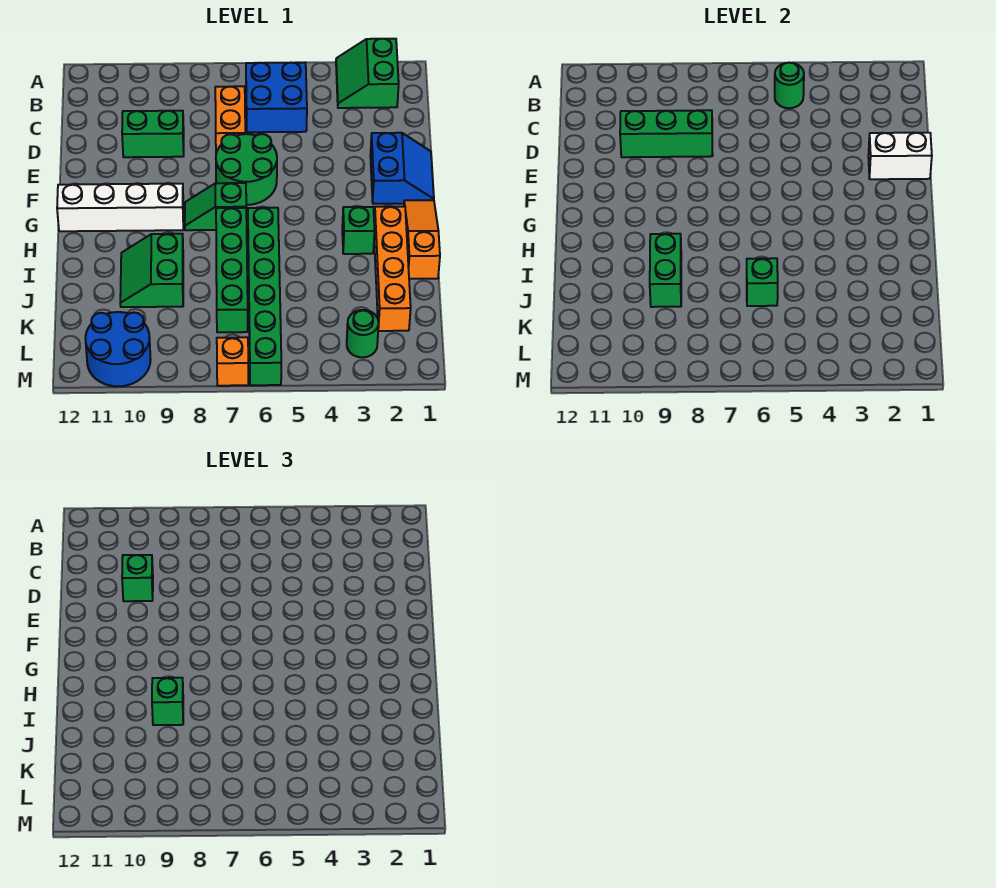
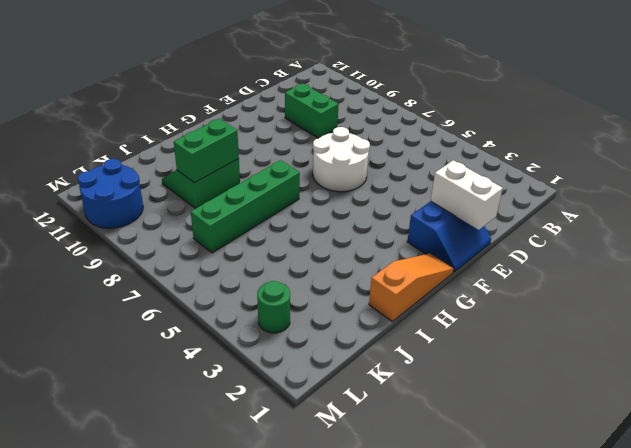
white 2x2 round brick [313,127,370,192] -> green 2x2 round brick [216,134,277,205]
none -> green 2x2 slope [336,39,399,108]
none -> blue 2x2 brick [246,62,307,132]
none -> orange 1x2 brick [215,86,245,153]

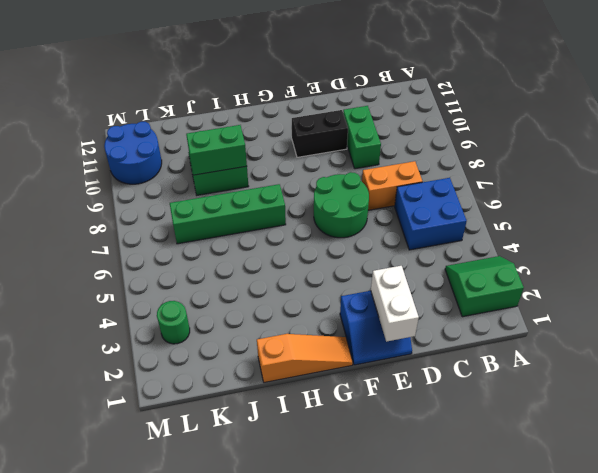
black 1x2 brick [292,110,348,157] -> none
none -> green 1x2 slope [185,183,246,230]
none -> white 1x4 brick [57,184,183,231]
none -> orange 1x4 brick [374,207,411,331]

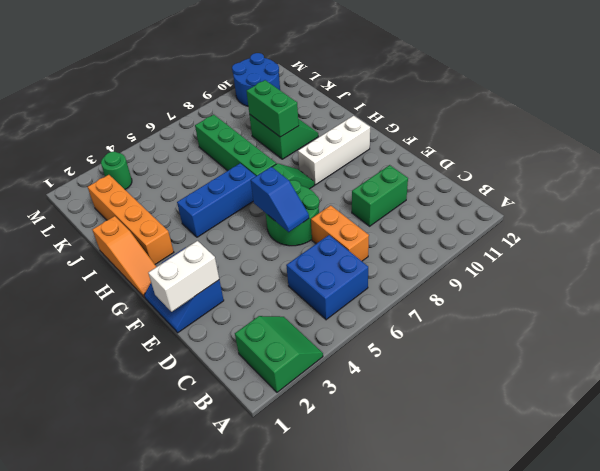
blue 1x2 slope [251,167,309,232] -> none
white 1x3 brick [298,116,370,185] -> white 1x4 brick [57,184,183,231]
blue 1x3 brick [177,163,256,237] -> green 1x6 brick [248,208,281,385]
none -> green 1x1 brick [342,207,375,254]
none -> orange 1x1 brick [217,337,248,386]
none -> green 1x1 round brick [775,63,804,108]

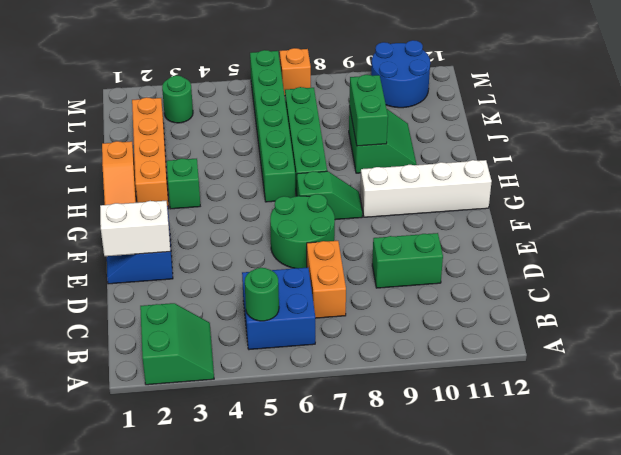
none -> green 1x3 brick [620,110,713,157]
none -> green 1x1 brick [747,258,778,306]
none -> green 1x1 brick [122,555,153,601]

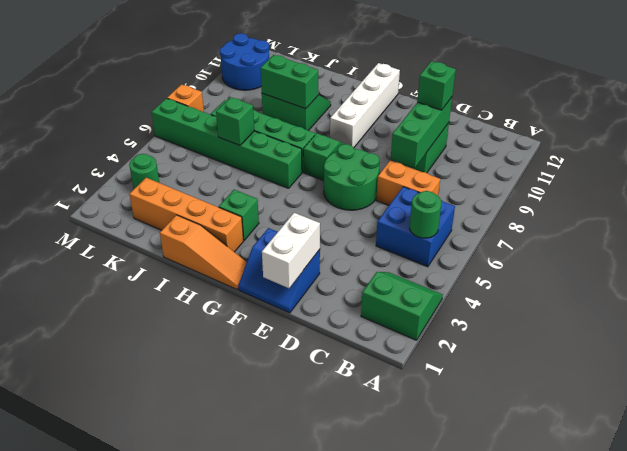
none -> green 1x1 brick [152,678,183,725]

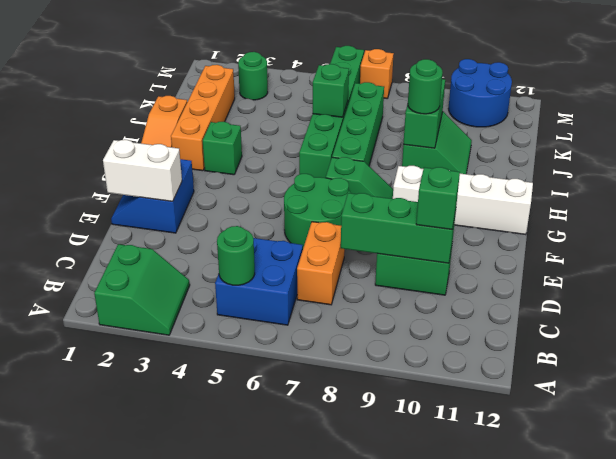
green 1x1 round brick [408,59,443,114] -> green 1x1 brick [152,678,183,725]

